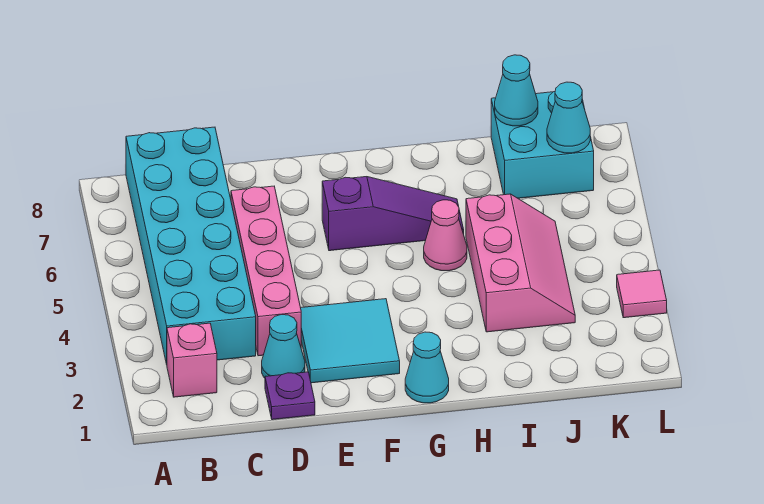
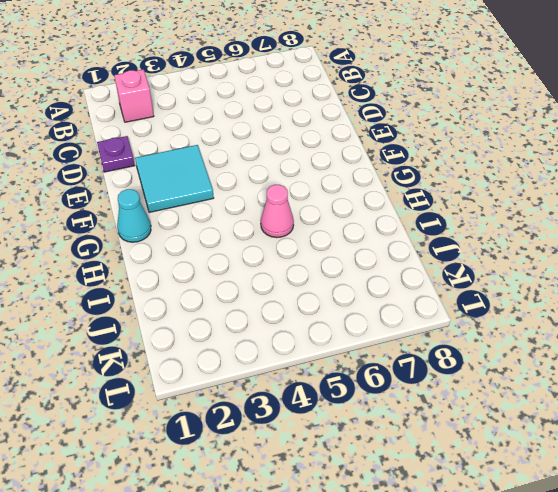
none -> cyan 2x6 brick [126,127,256,364]
none -> cyan 1x1 cone [262,315,305,378]
none -> pink 1x4 brick [231,186,301,356]

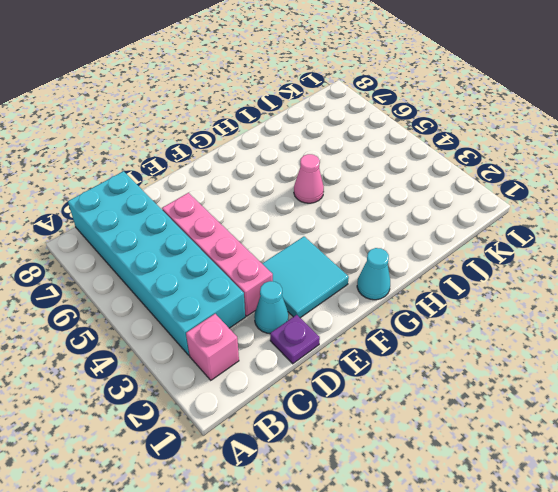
none -> purple 1x3 slope [322,177,464,251]
none -> pink 2x3 slope [466,194,575,332]
none -> cyan 2x2 brick [491,92,594,198]

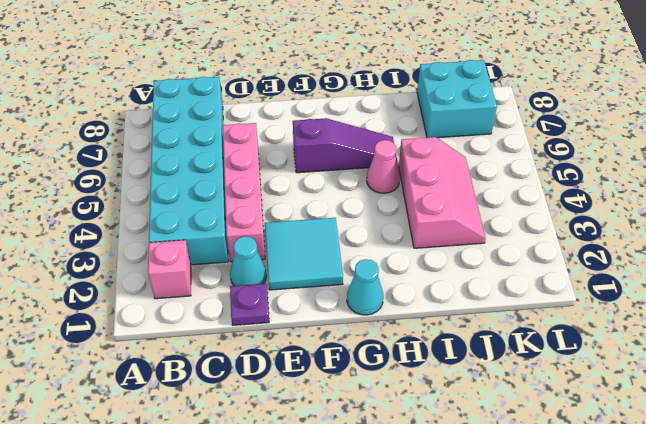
none -> pink 1x1 tile [617,270,667,318]
none -> cyan 1x1 cone [495,55,538,126]
none -> cyan 1x1 cone [547,82,590,153]

